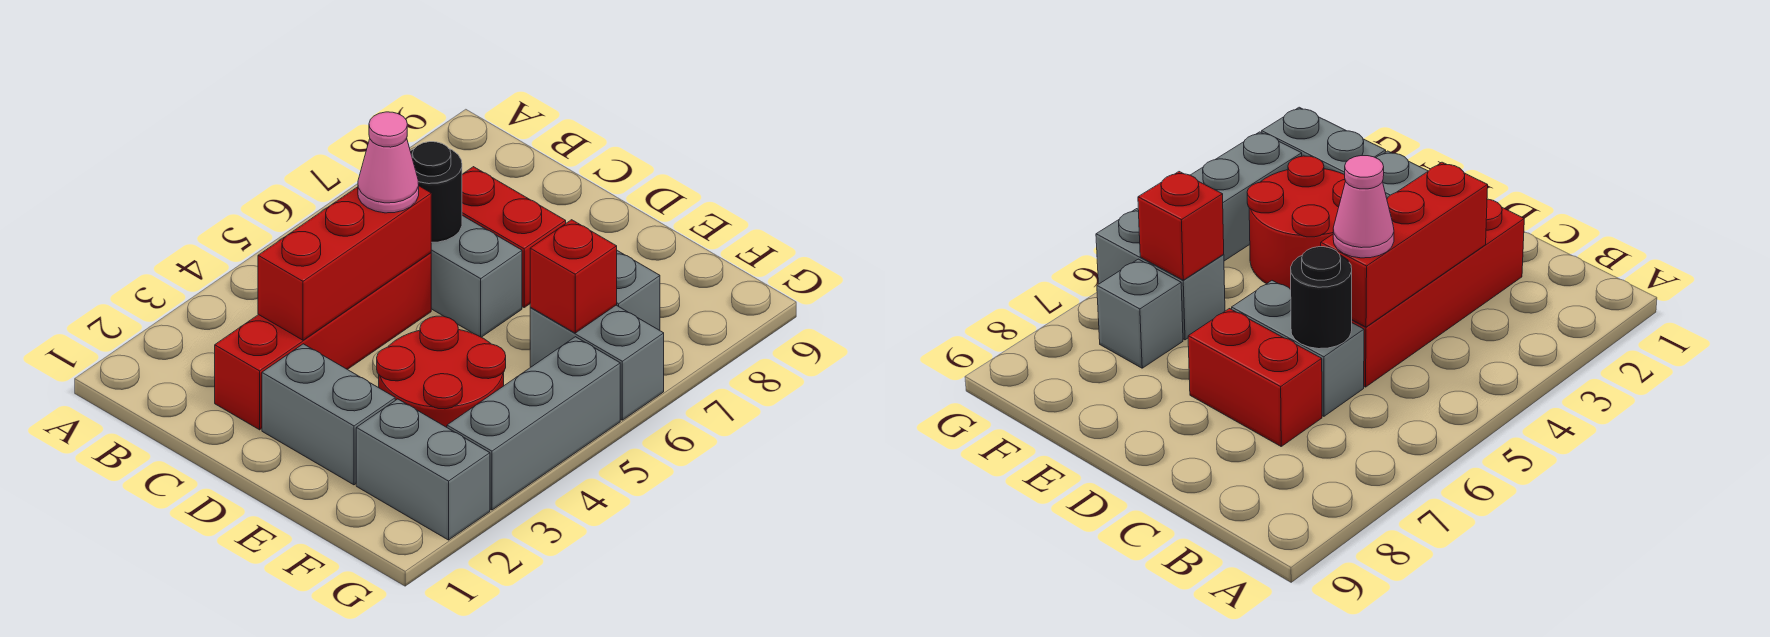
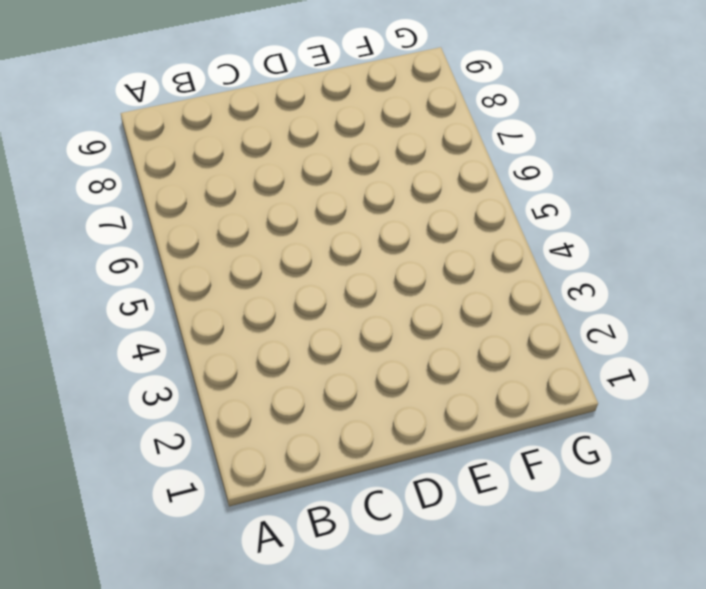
none -> red 1x4 brick [215,253,431,430]
none -> grey 1x2 brick [431,216,522,337]
none -> red 1x2 brick [462,167,566,307]

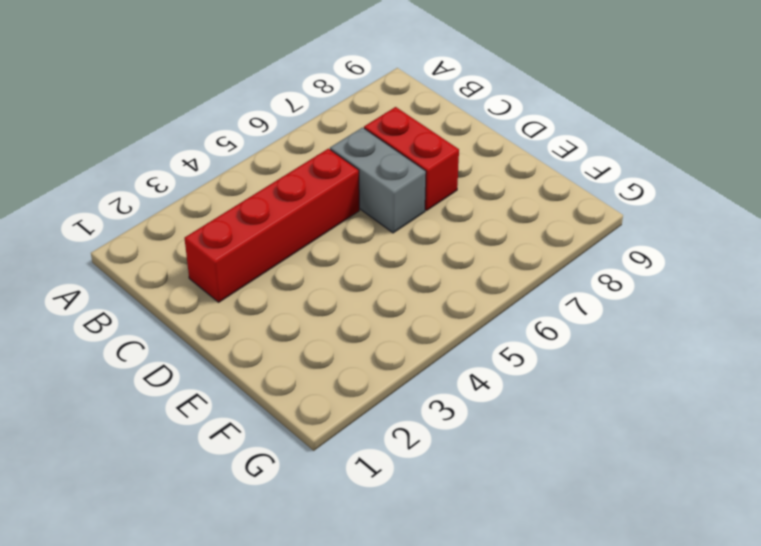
none -> grey 1x2 brick [262,344,395,485]
none -> red 2x2 round brick [377,316,506,427]
none -> grey 1x2 brick [356,399,490,540]

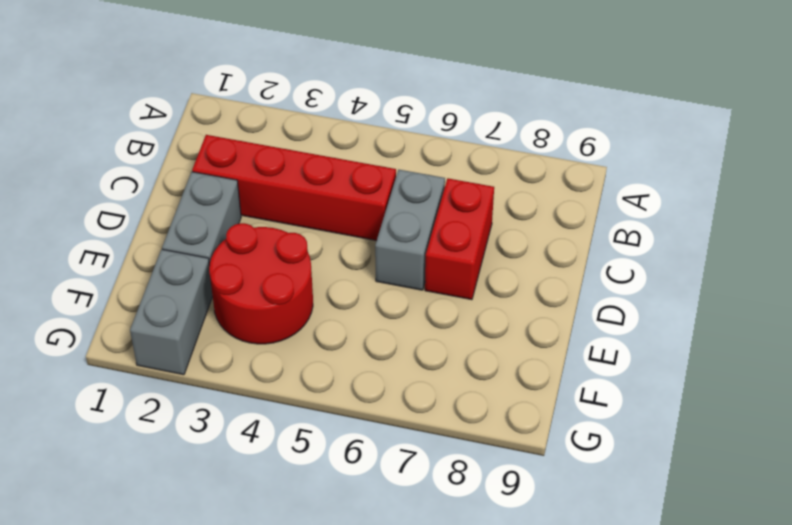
none -> grey 1x2 brick [530,305,664,420]
none -> grey 1x1 brick [617,251,660,330]
none -> grey 1x3 brick [447,337,620,510]

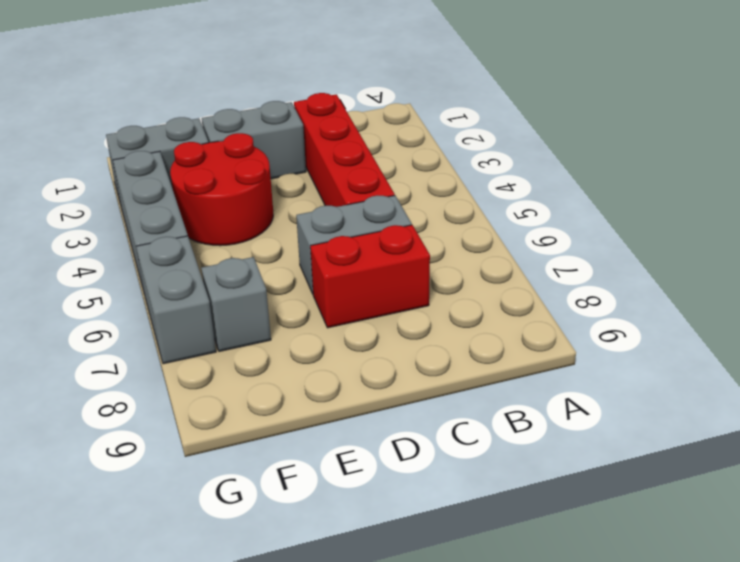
grey 1x2 brick [136,236,216,364] -> grey 1x2 brick turned to [530,305,664,420]
none -> red 1x3 brick [258,186,431,340]
none -> black 1x1 round brick [410,142,462,242]
none -> red 1x1 brick [530,220,617,333]

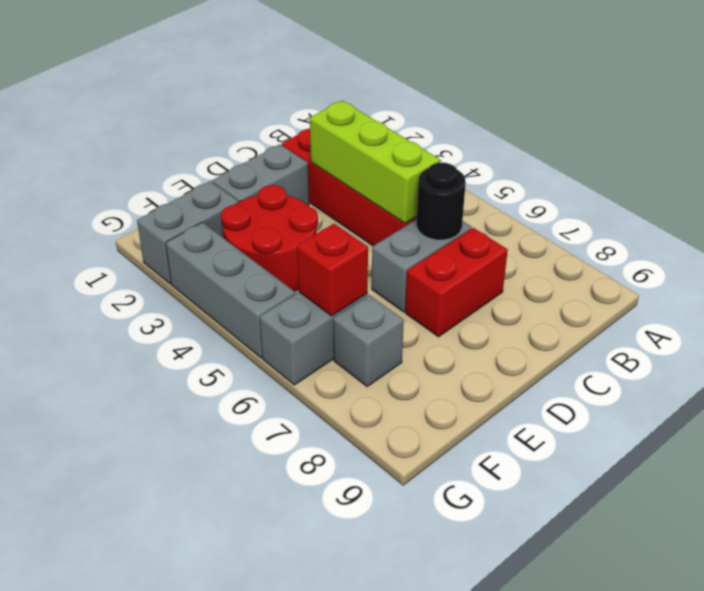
lime 1x3 brick [310,101,440,224] -> red 1x3 brick [258,186,431,340]
none -> pink 1x1 cone [358,112,419,213]

